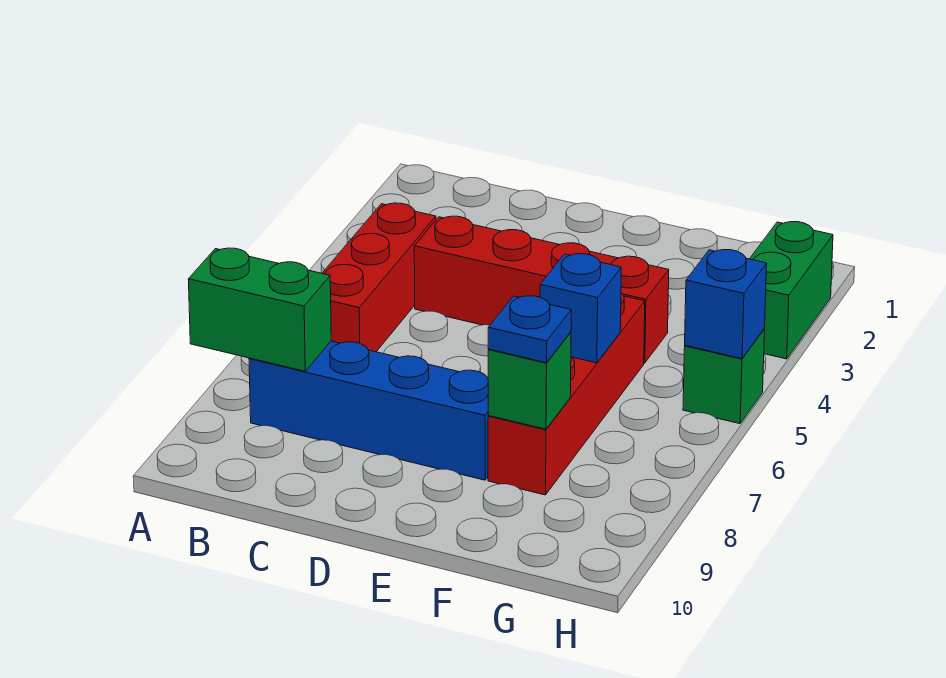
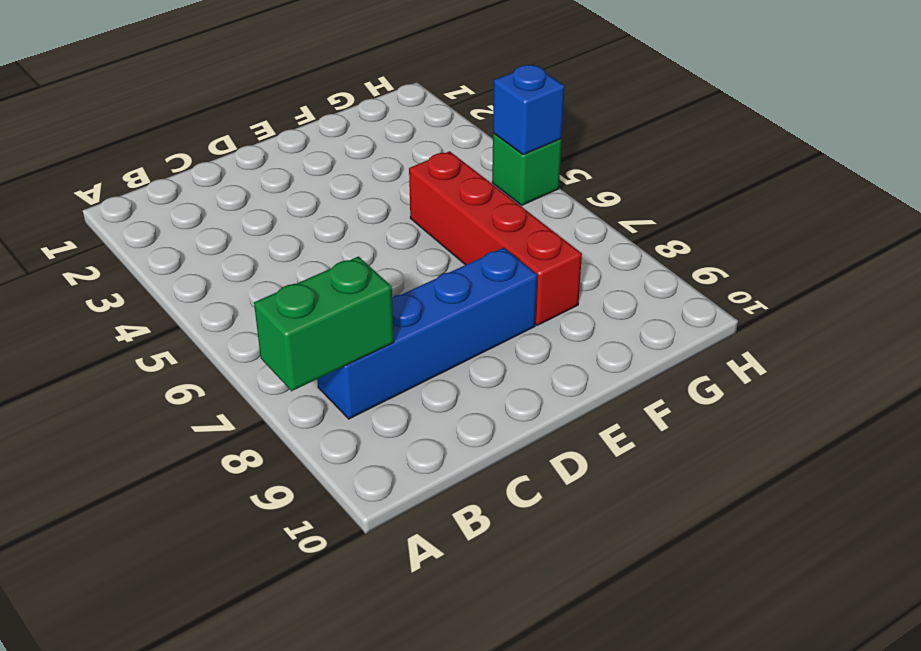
none -> red 1x3 brick [322,203,436,352]
none -> red 1x4 brick [414,216,669,363]

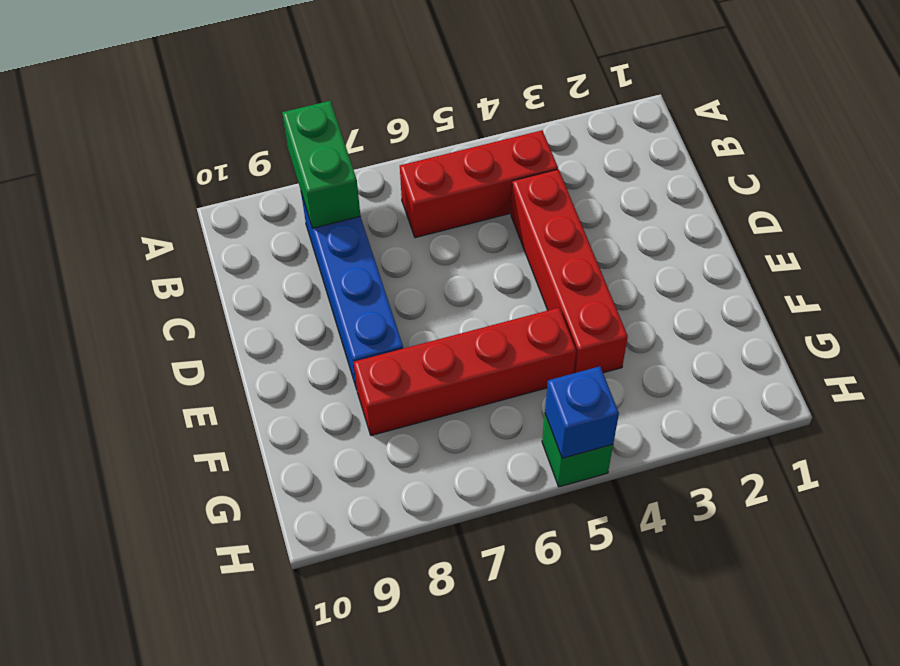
none -> green 1x2 brick [750,222,833,359]
none -> blue 1x1 brick [540,254,621,363]

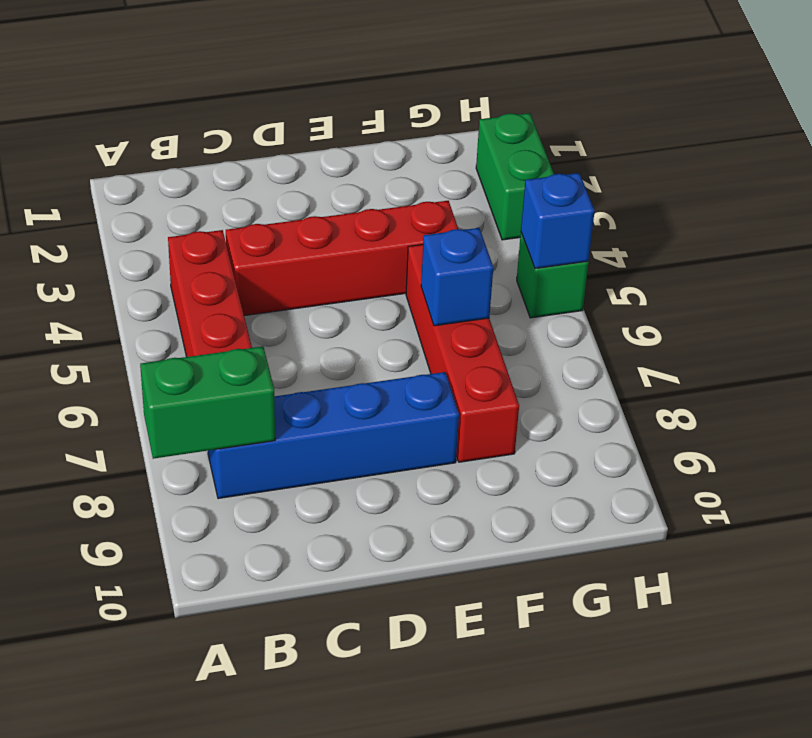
none -> green 1x1 brick [488,332,571,429]
none -> blue 1x1 plate [488,296,571,363]

